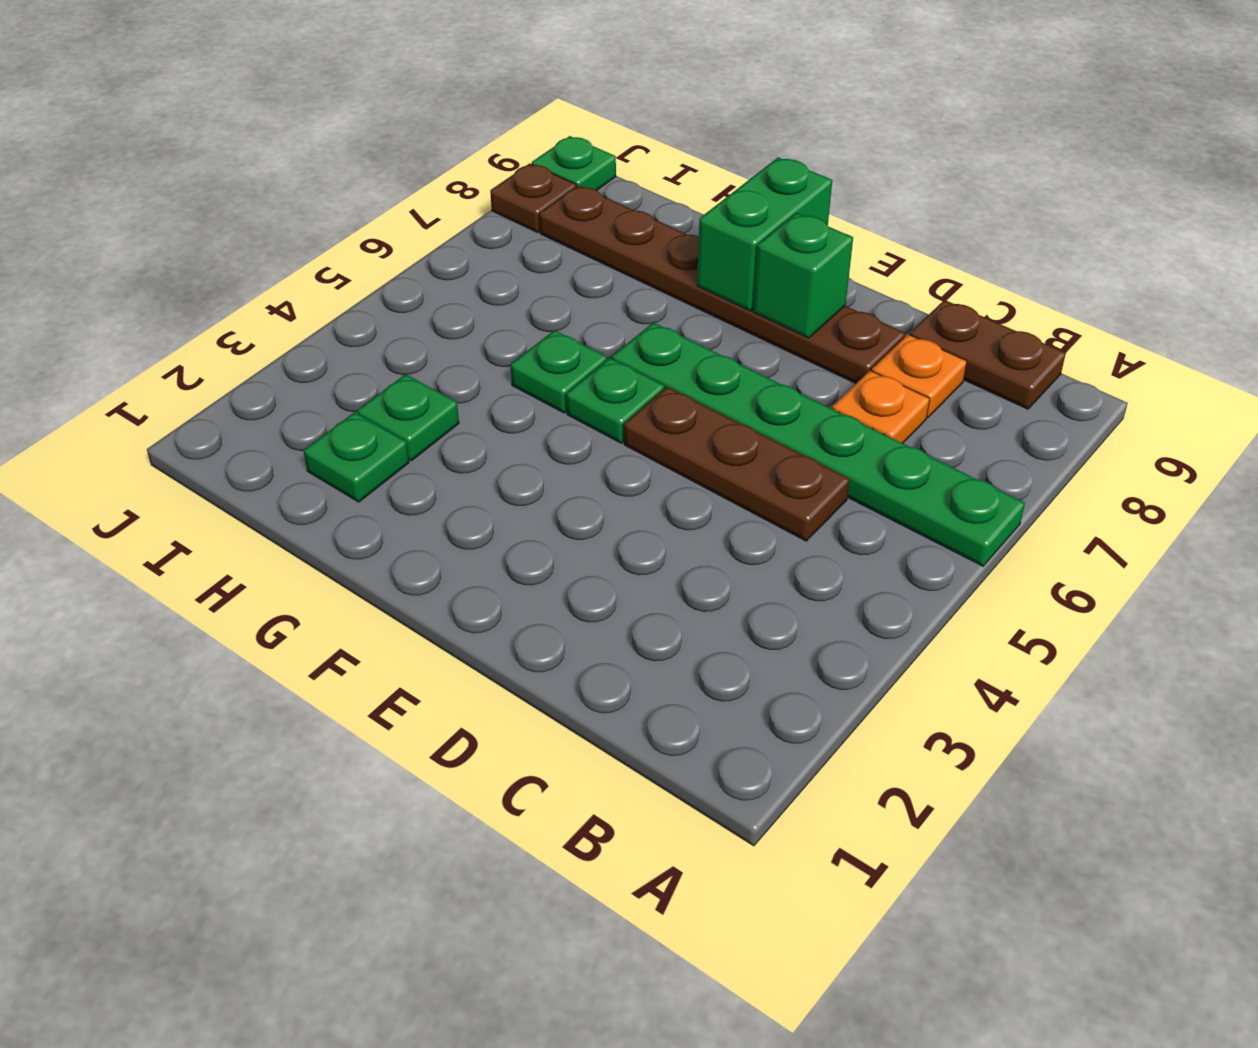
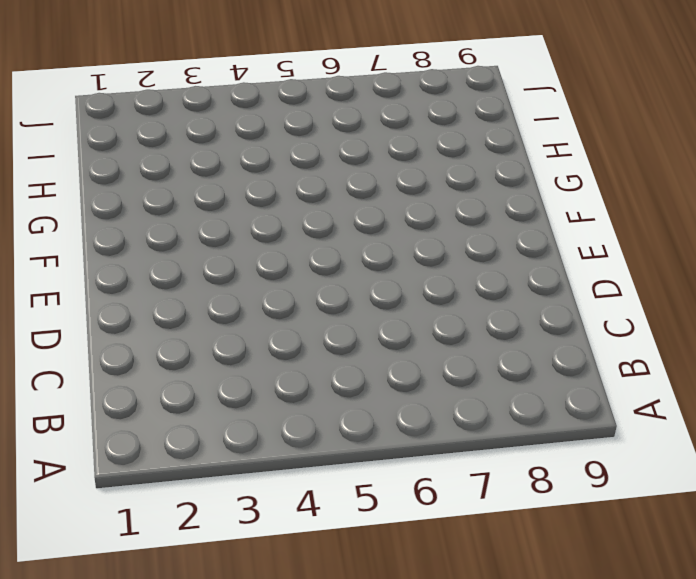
none -> green 1x6 plate [612,323,1025,566]
none -> brown 1x2 plate [910,300,1066,409]
none -> brown 1x3 plate [624,387,850,541]

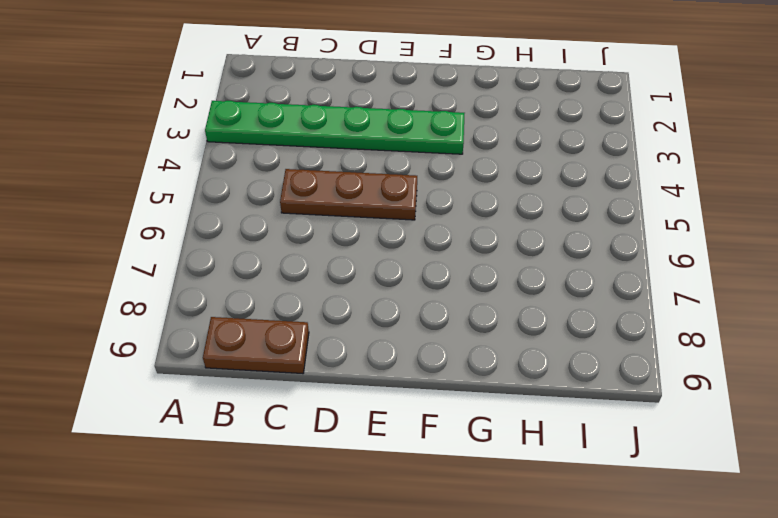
green 1x6 plate [205,101,465,154] -> green 1x6 plate moved to [612,323,1025,566]
none -> orange 1x1 plate [832,371,930,443]
none -> orange 1x1 plate [872,334,967,418]
none -> brown 1x6 plate [539,185,905,383]

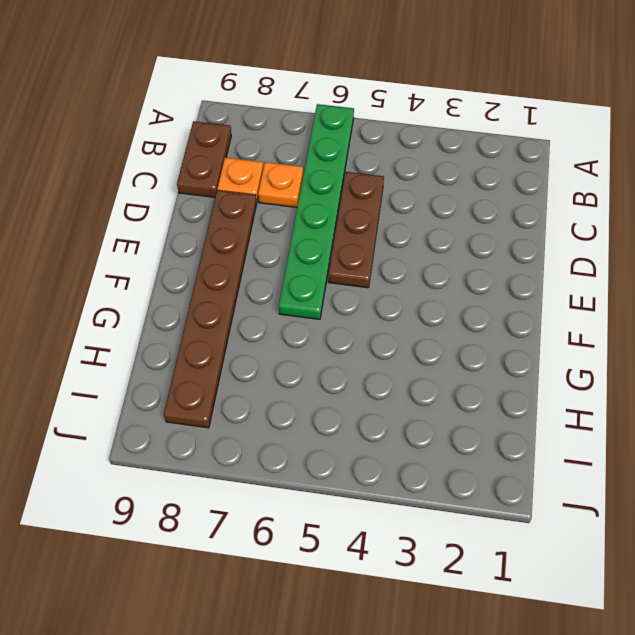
none -> green 1x1 plate [566,358,664,443]
none -> green 1x1 plate [511,330,607,413]
none -> green 1x1 plate [303,412,409,502]

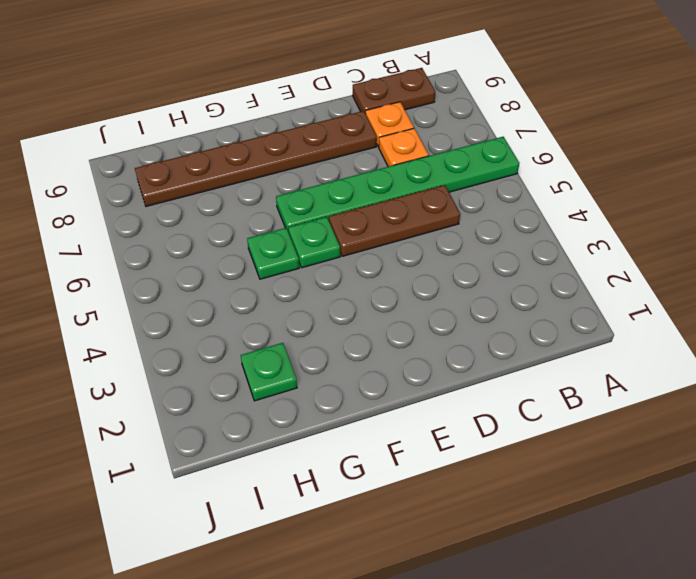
none -> green 1x1 plate [357,374,459,461]
none -> brown 1x1 plate [490,163,576,233]
none -> green 1x1 plate [532,136,616,190]

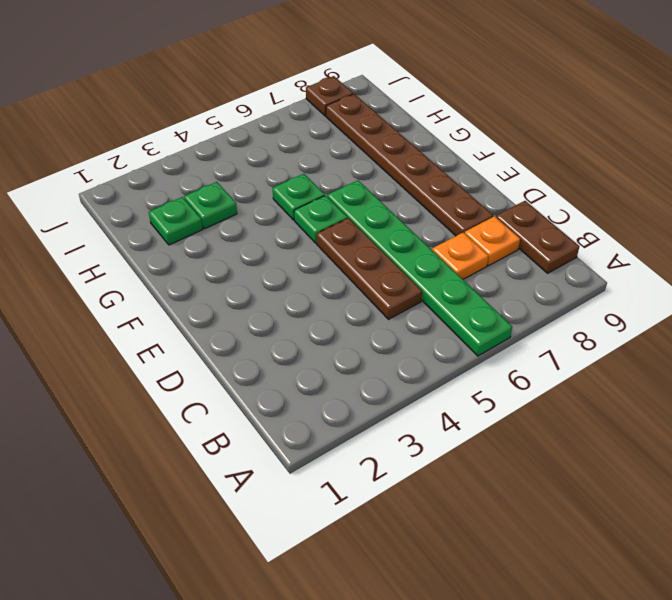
none -> green 1x1 plate [532,136,616,190]
none -> green 1x1 brick [753,213,853,338]
none -> green 1x2 brick [697,157,832,311]

